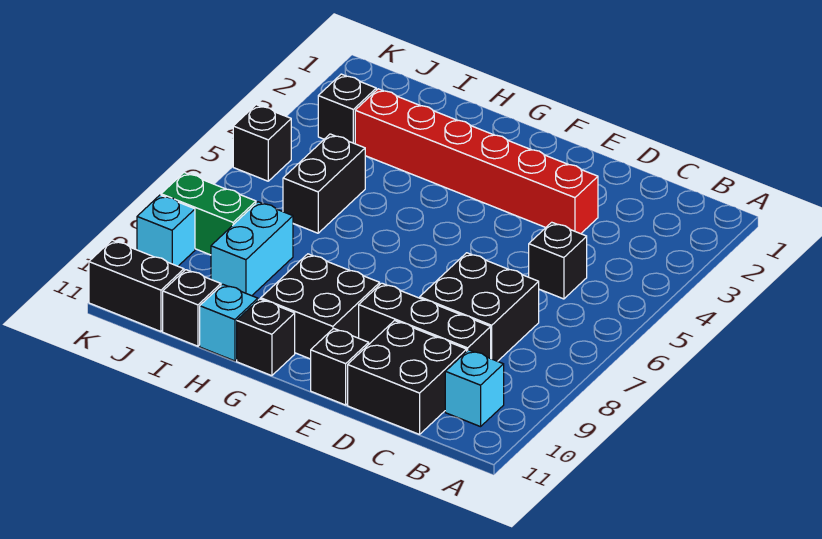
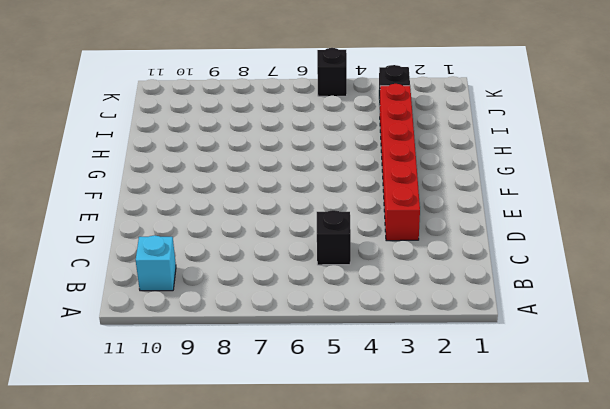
none -> black 2x2 brick [420,253,539,361]
none -> black 1x3 brick [359,283,491,358]
none -> black 2x2 brick [348,321,467,434]

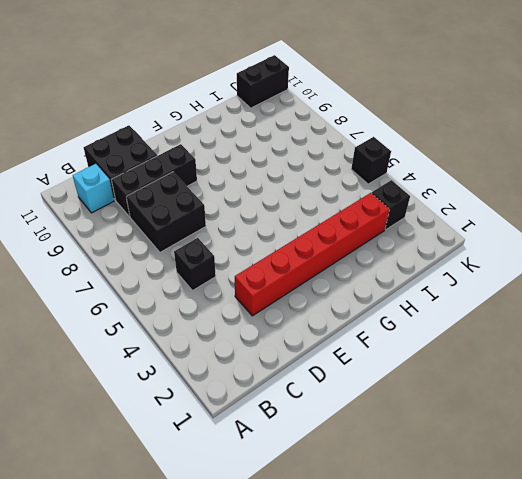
none -> black 1x1 brick [311,328,369,405]
none -> black 2x2 brick [261,254,380,359]
none -> black 1x1 brick [237,299,295,376]

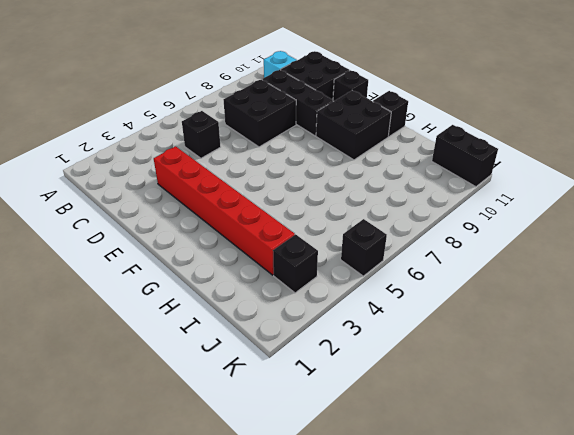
none -> cyan 1x1 brick [200,284,258,361]
none -> black 1x2 brick [283,134,365,233]
none -> cyan 1x2 brick [211,202,293,296]

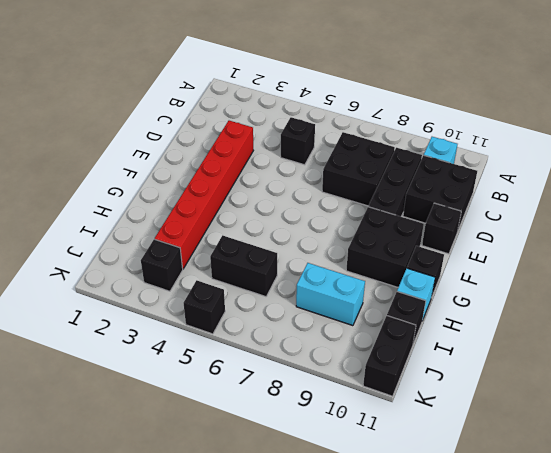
none -> green 1x2 brick [161,173,256,255]
none -> cyan 1x1 brick [137,195,195,266]

